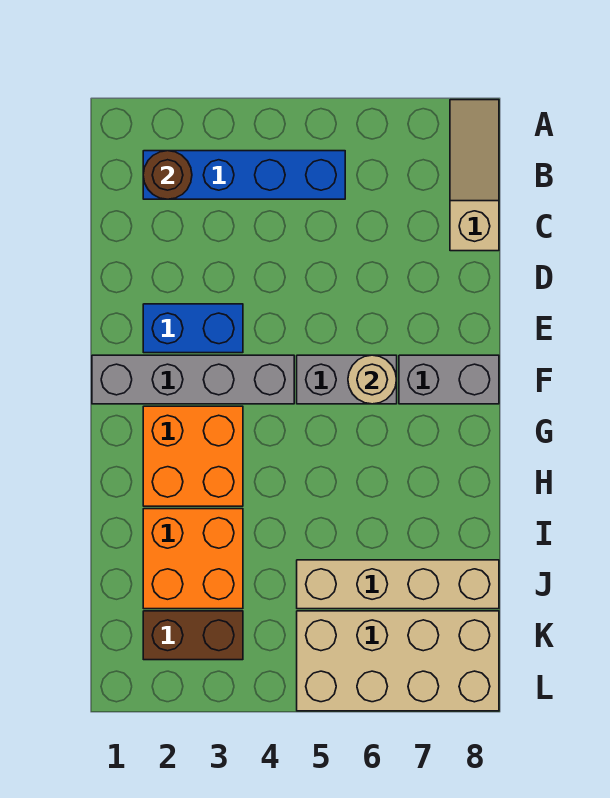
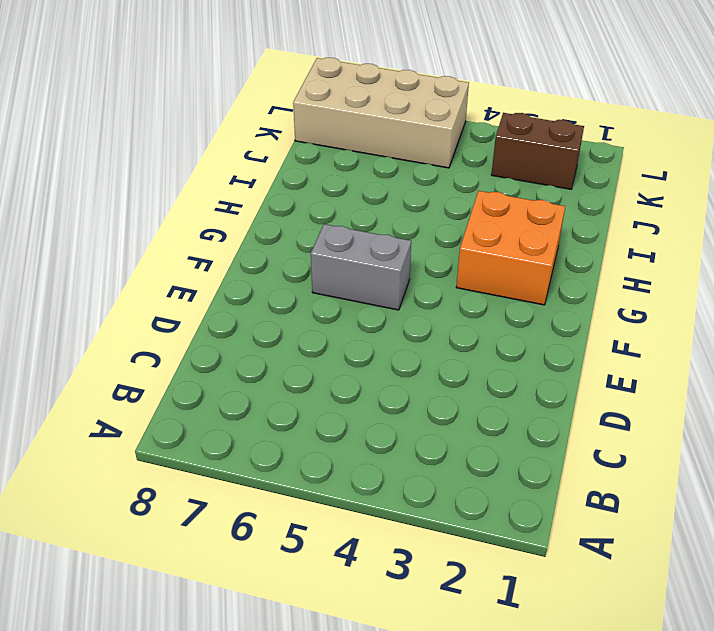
none -> tan 1x3 slope [450,100,499,251]
none -> blue 1x4 brick [143,151,345,199]
none -> blue 1x2 brick [143,304,243,353]

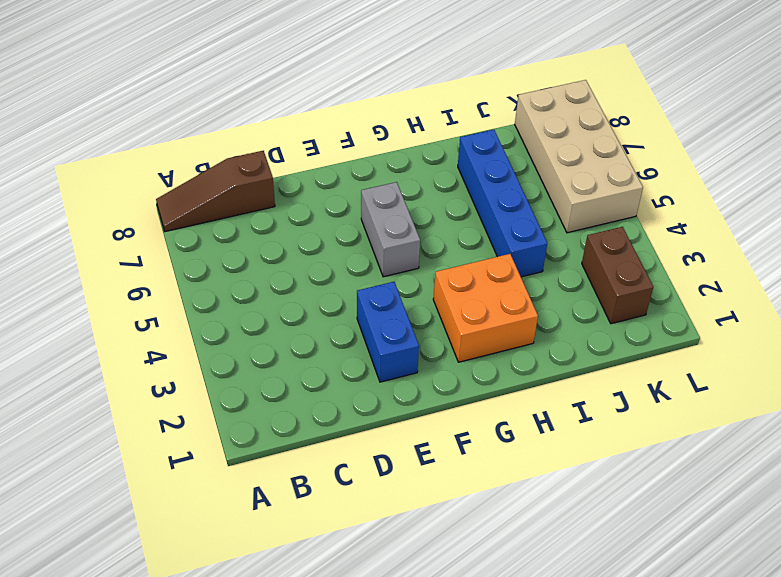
brown 1x3 slope [156,151,275,232] -> tan 1x3 slope [450,100,499,251]
blue 1x4 brick [458,130,547,277] -> blue 1x4 brick moved to [143,151,345,199]
none -> grey 1x4 brick [92,355,294,404]
none -> grey 1x2 brick [399,355,499,404]
none -> orange 2x2 brick [143,509,243,609]

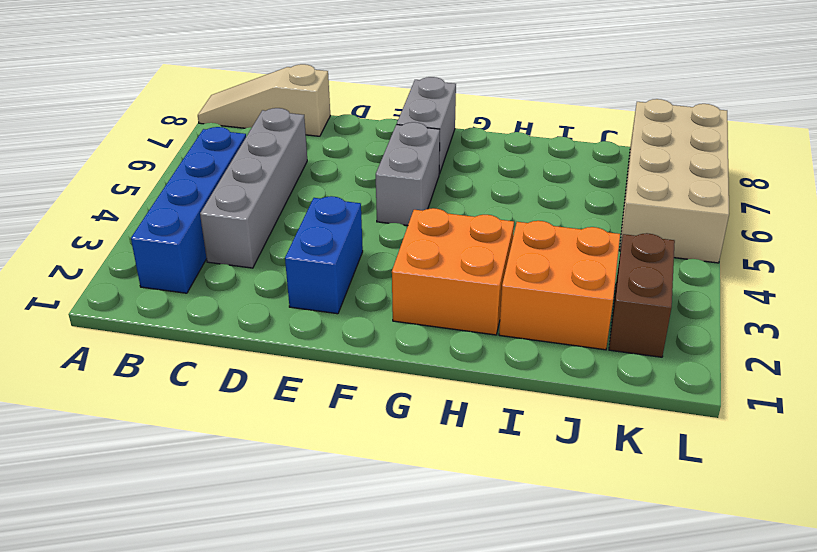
grey 1x4 brick [200,108,307,268] -> grey 1x4 brick moved to [92,355,294,404]
none -> tan 1x4 brick [297,560,499,609]
none -> brown 1x1 round brick [143,151,192,199]
none -> tan 1x1 round brick [348,355,397,404]

